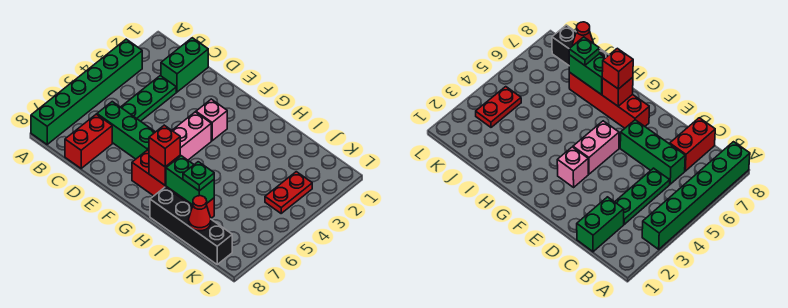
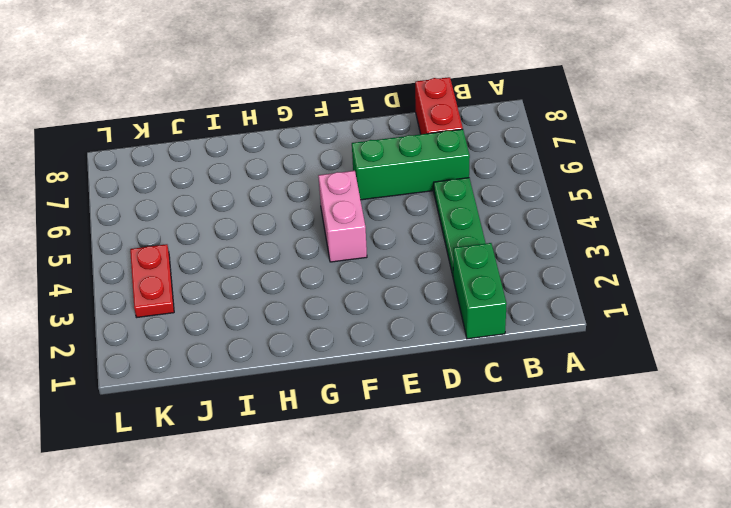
none -> green 1x6 brick [31,39,142,144]
none -> pink 1x1 brick [196,99,227,141]
none -> red 1x4 brick [132,150,214,218]

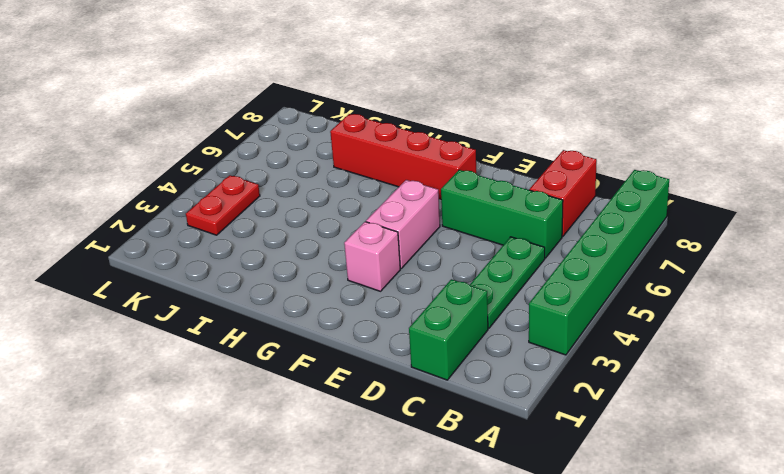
none -> black 1x4 brick [150,187,232,264]
none -> red 1x1 brick [149,156,180,185]
none -> green 1x2 brick [166,156,214,205]

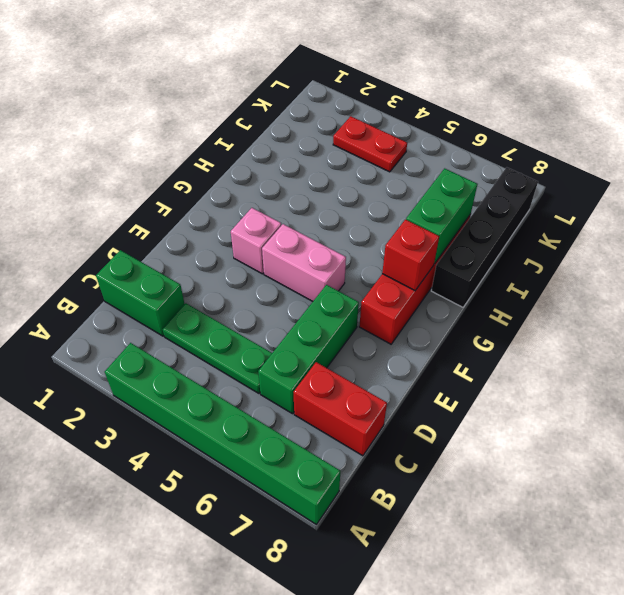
none -> red 1x1 cone [189,196,211,231]
none -> red 1x1 brick [149,125,180,167]
none -> green 1x1 plate [183,162,214,191]

